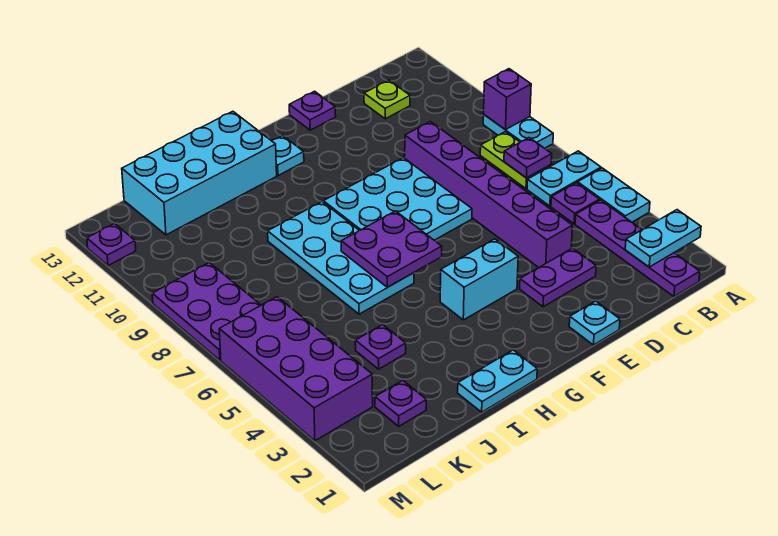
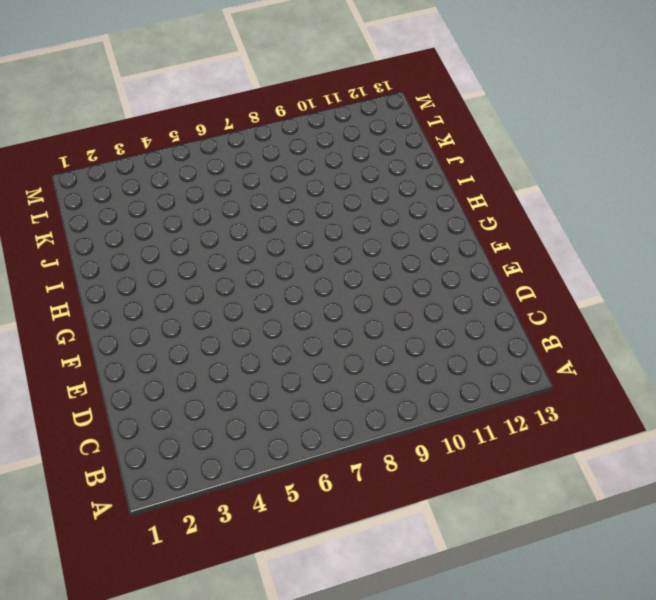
none -> cyan 1x2 plate [578,168,650,222]
none -> cyan 1x2 plate [527,151,601,206]
none -> cyan 1x2 plate [483,115,553,148]

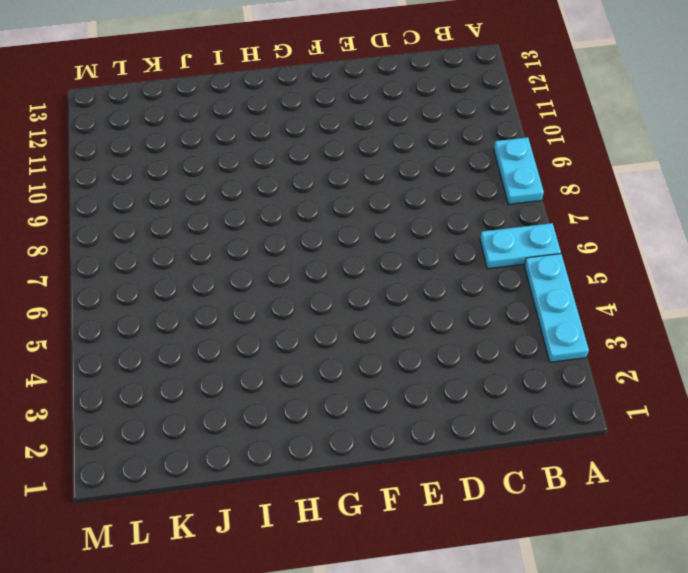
cyan 1x3 plate [524,254,589,362] -> cyan 1x2 plate [578,168,650,222]
none -> purple 1x4 plate [575,200,700,296]
none -> purple 1x1 plate [551,183,599,224]
none -> lime 1x2 plate [480,132,551,189]

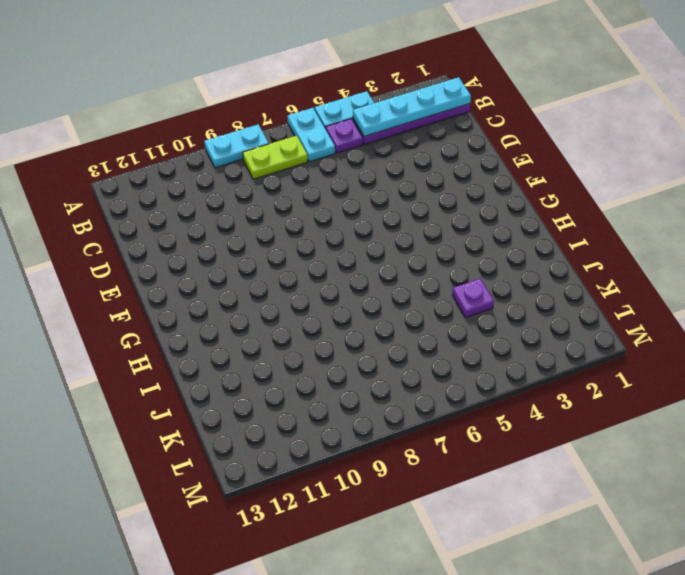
cyan 1x4 plate [353,77,471,136] -> cyan 1x2 plate [625,210,701,267]
none -> lime 1x1 plate [364,80,410,119]
none -> purple 1x2 plate [520,248,596,307]
none -> purple 1x6 brick [405,122,572,268]

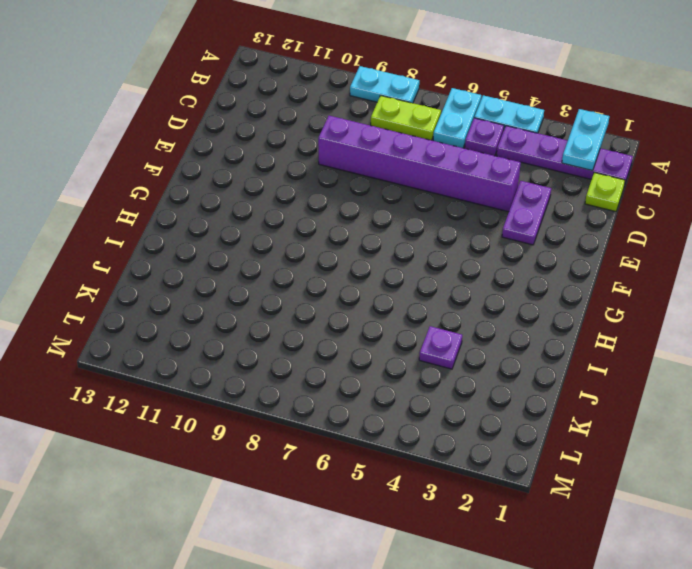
lime 1x1 plate [585,173,625,212] -> lime 1x1 plate moved to [364,80,410,119]
none -> cyan 1x1 plate [569,301,620,345]
none -> cyan 3x3 plate [323,158,472,240]
none -> purple 1x1 plate [289,91,336,130]

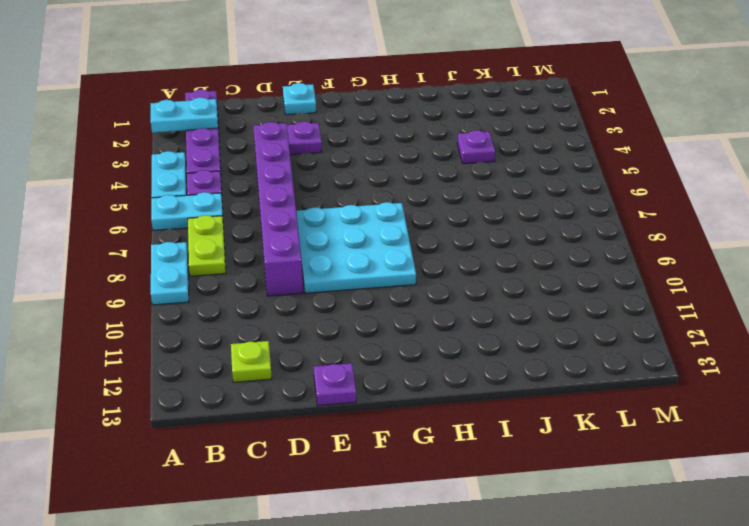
none -> cyan 1x2 brick [440,239,518,320]
none -> cyan 1x1 plate [272,136,304,176]
none -> cyan 1x2 plate [458,350,537,412]

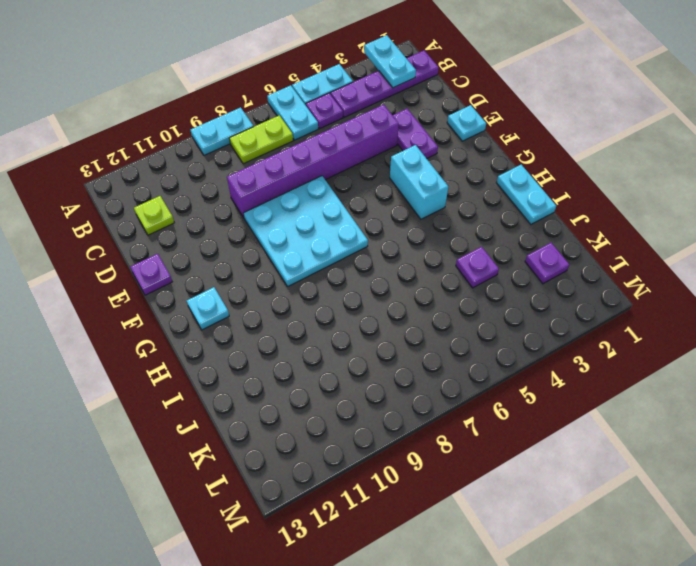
none -> cyan 2x4 plate [268,202,414,314]
none -> cyan 2x4 brick [122,111,277,235]
none -> purple 2x4 brick [219,297,373,441]

